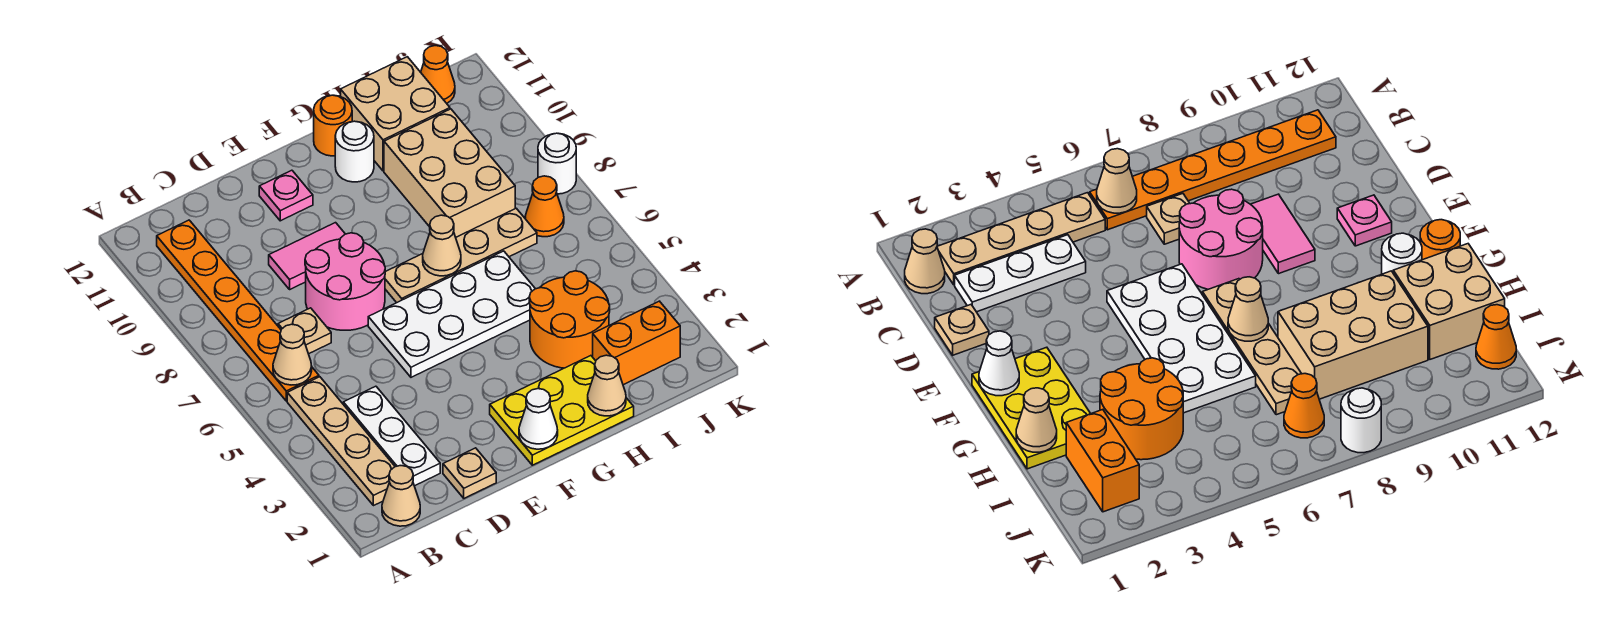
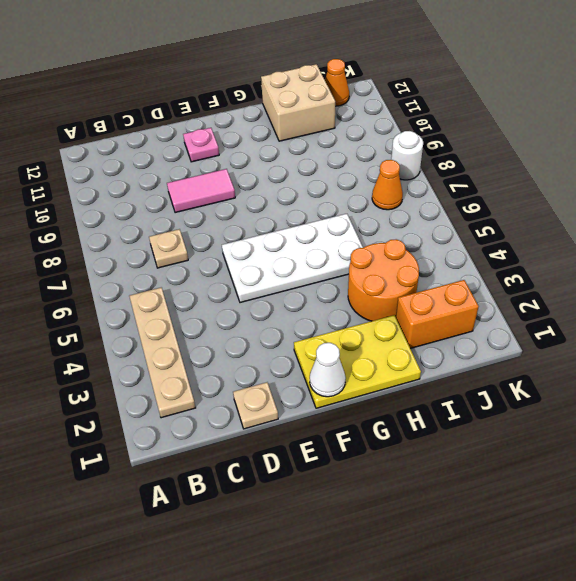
none -> tan 1x1 cone [382,466,420,526]
none -> orange 1x6 plate [157,220,319,401]
none -> white 1x3 plate [343,386,440,486]

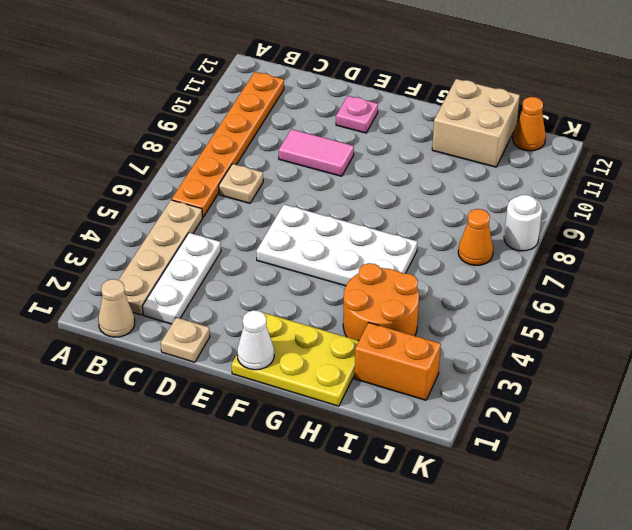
none -> pink 2x2 round brick [305,233,385,330]
none -> tan 1x4 plate [385,208,537,303]
none -> white 1x1 round brick [335,121,374,182]

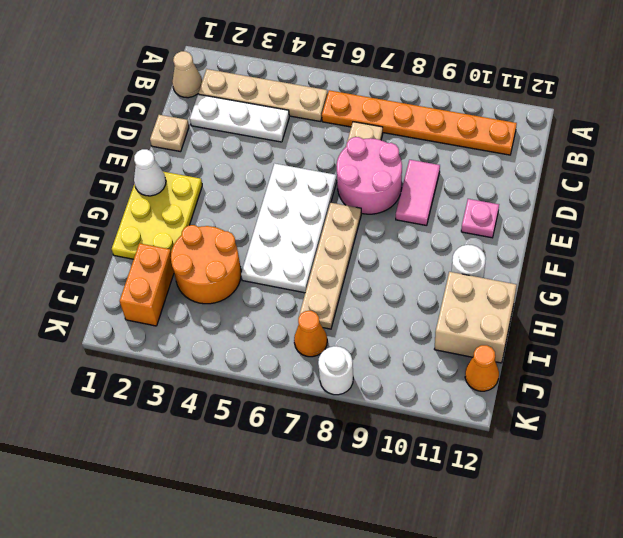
none -> orange 1x1 round brick [314,95,352,156]
none -> tan 2x3 brick [384,109,515,237]
none -> tan 1x1 cone [273,324,312,385]

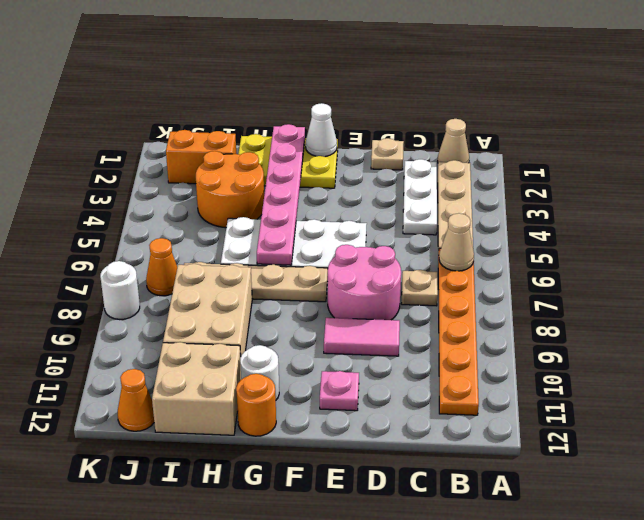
pink 1x6 plate [257,124,305,265] -> none
none -> tan 1x1 cone [423,215,461,276]
none -> tan 1x1 cone [588,355,626,416]

